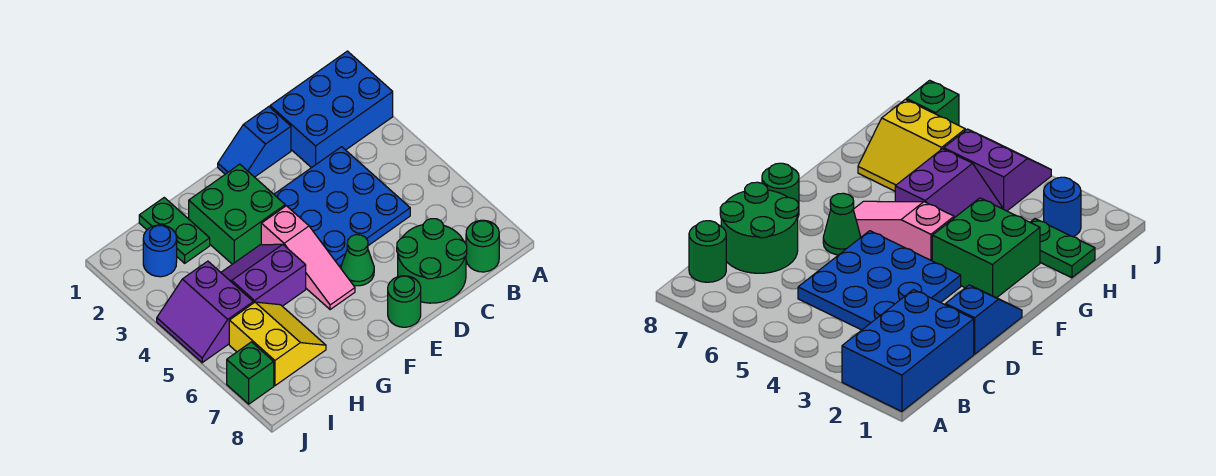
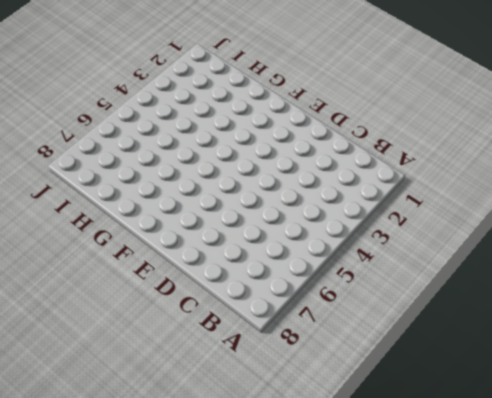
none -> blue 2x3 brick [270,51,393,168]
none -> green 1x1 round brick [466,220,499,272]
none -> blue 3x3 plate [274,147,410,266]

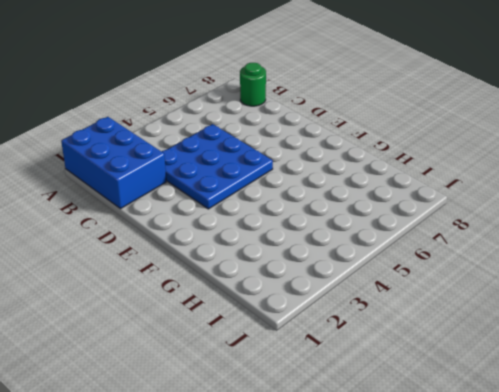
none -> green 2x2 round brick [397,219,467,303]
none -> blue 1x2 slope [218,107,291,177]
none -> green 1x1 cone [341,235,374,286]

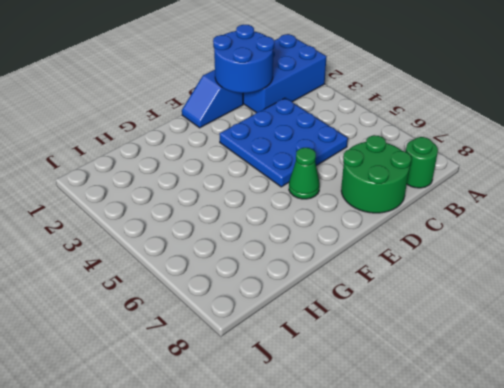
blue 2x2 round brick [213,25,274,93] -> none
none -> green 1x1 round brick [388,276,421,327]
none -> green 2x2 brick [189,164,285,264]
none -> pink 1x3 slope [261,206,355,310]

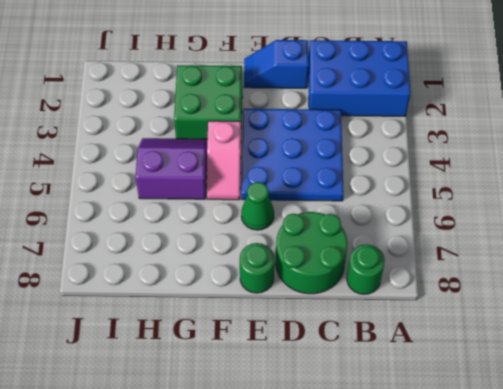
pink 1x2 slope [207,121,241,200] -> pink 1x3 slope [261,206,355,310]
none -> green 1x2 plate [139,198,210,263]
none -> yellow 2x2 slope [229,302,326,386]
none -> blue 1x1 round brick [143,225,177,277]

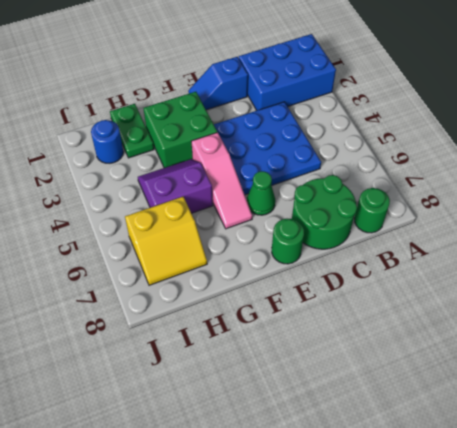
yellow 2x2 slope [125,197,207,285] -> yellow 2x2 slope turned to [229,302,326,386]
none -> purple 2x2 slope [157,261,253,363]
none -> green 1x1 brick [227,342,274,404]

